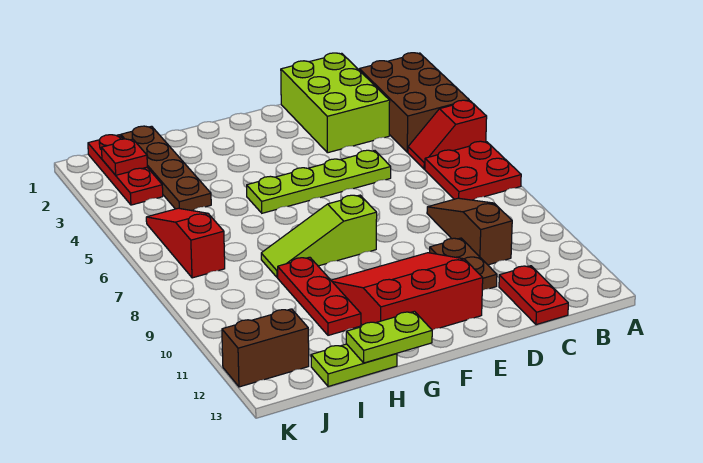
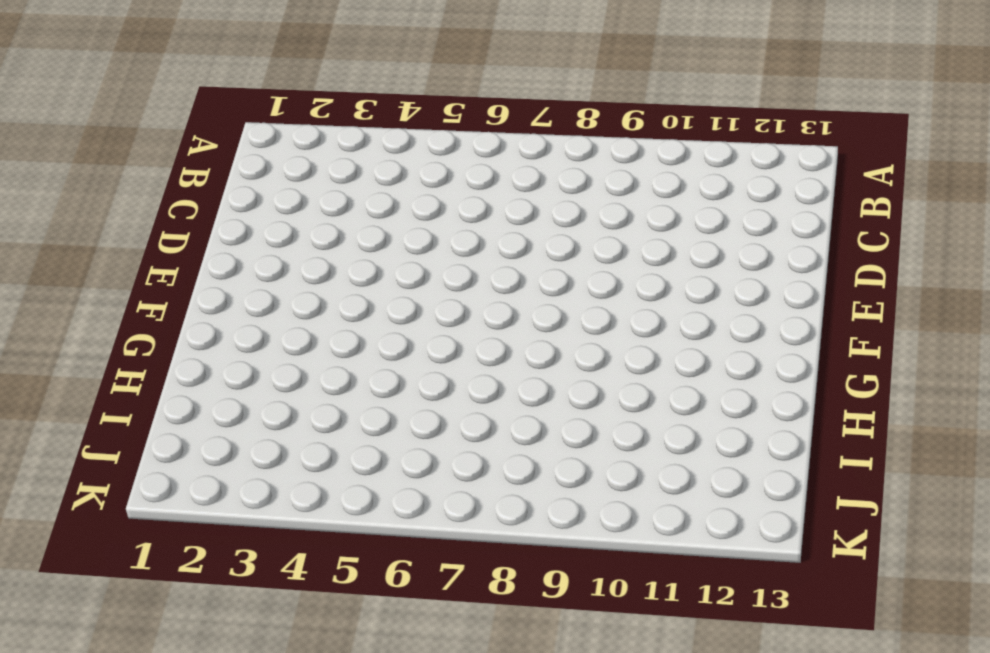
none -> brown 2x3 brick [359,53,469,152]
none -> red 1x2 slope [408,100,487,169]
none -> red 2x2 plate [425,141,521,200]

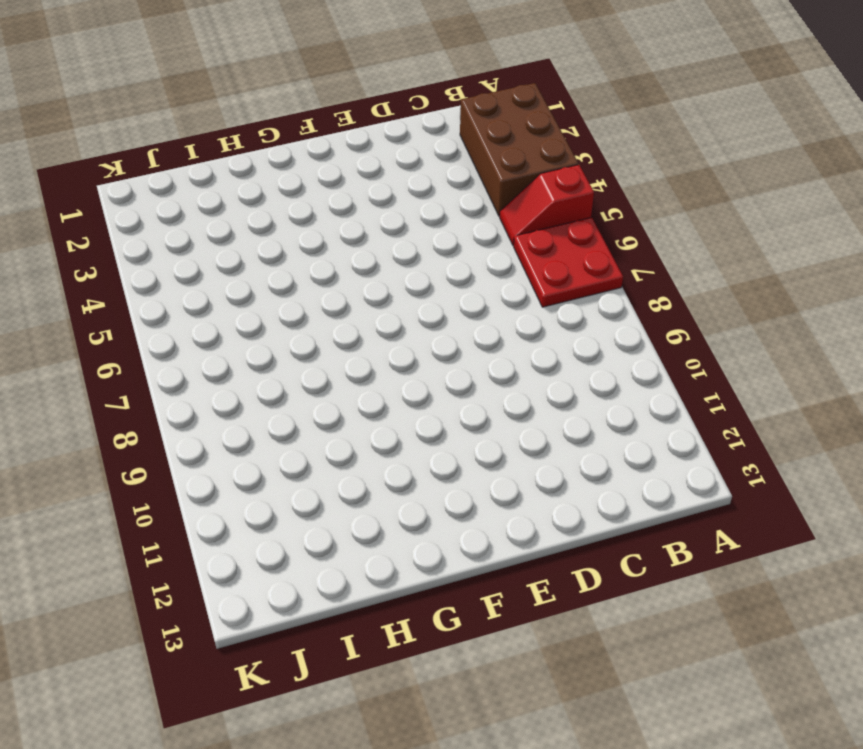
none -> lime 2x3 brick [281,53,390,153]
none -> brown 1x3 slope [427,198,512,265]
none -> red 1x2 plate [499,266,568,325]

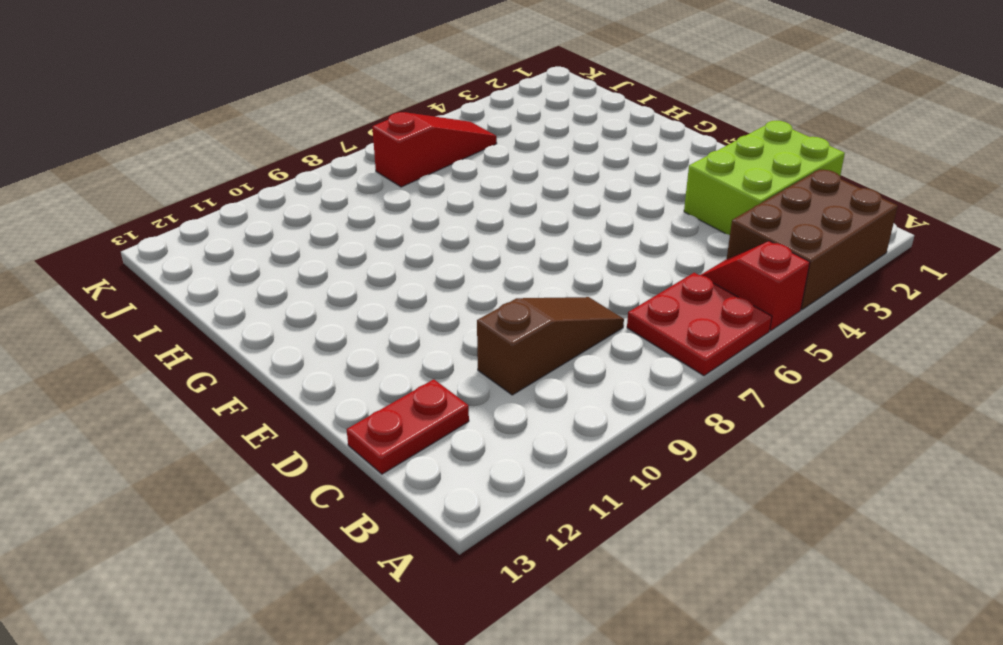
none -> lime 1x4 plate [247,150,391,213]
none -> brown 1x2 plate [430,238,497,290]
none -> red 3x3 slope [331,253,483,330]

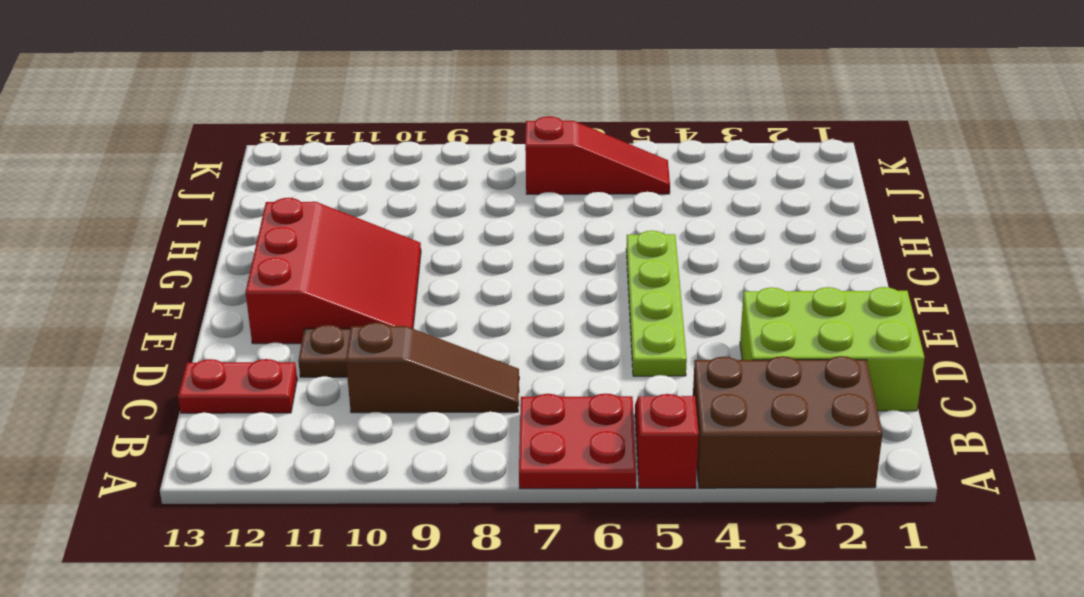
none -> lime 1x3 slope [261,195,377,277]
none -> red 1x3 plate [278,257,361,335]
none -> lime 1x2 plate [311,344,397,387]

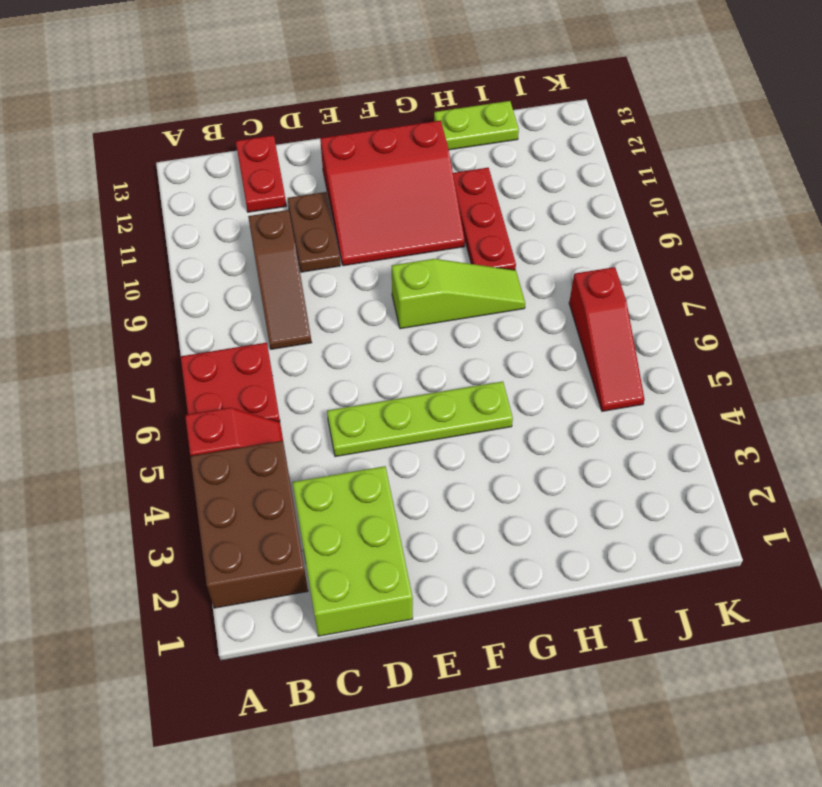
none -> brown 1x4 plate [121,126,211,211]
none -> red 1x3 plate [88,135,163,205]
none -> brown 1x2 brick [222,309,309,387]

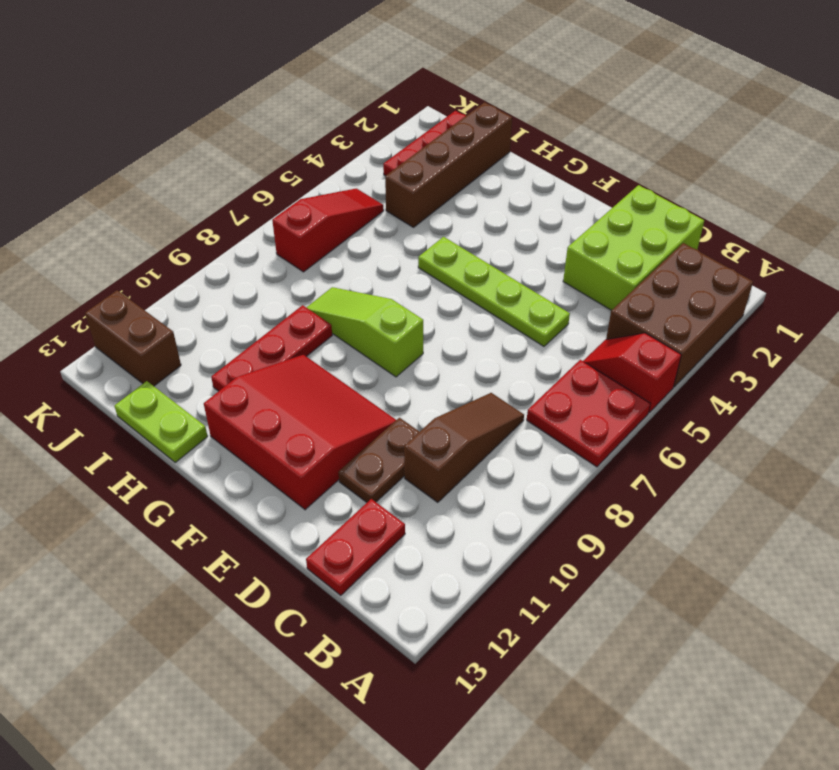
brown 1x4 brick [385,102,512,227] -> brown 1x4 plate [121,126,211,211]
none -> lime 1x2 plate [346,311,432,363]
none -> red 1x1 plate [101,139,147,175]

